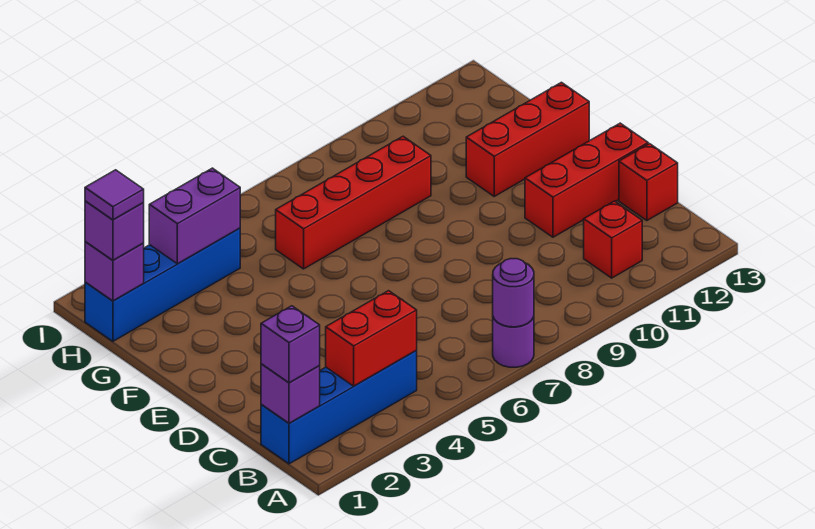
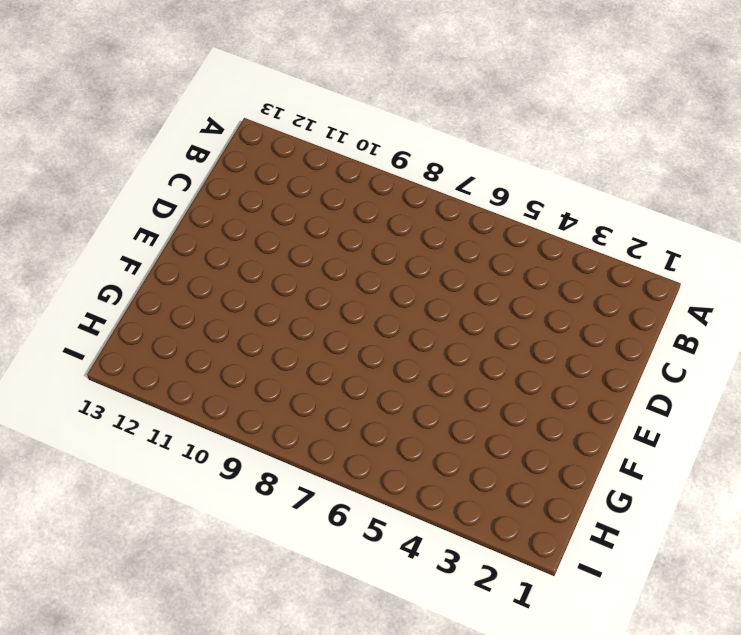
none -> purple 1x1 round brick [493,317,534,367]
none -> blue 1x4 brick [261,351,417,464]
none -> red 1x1 brick [584,201,642,278]

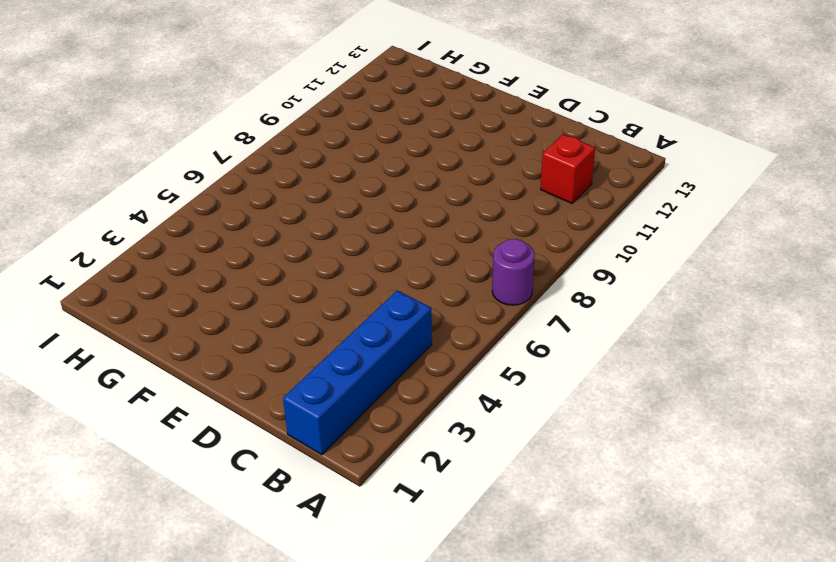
none -> red 1x1 brick [619,144,678,221]
none -> red 1x3 brick [525,123,648,237]
none -> red 1x3 brick [466,82,589,196]

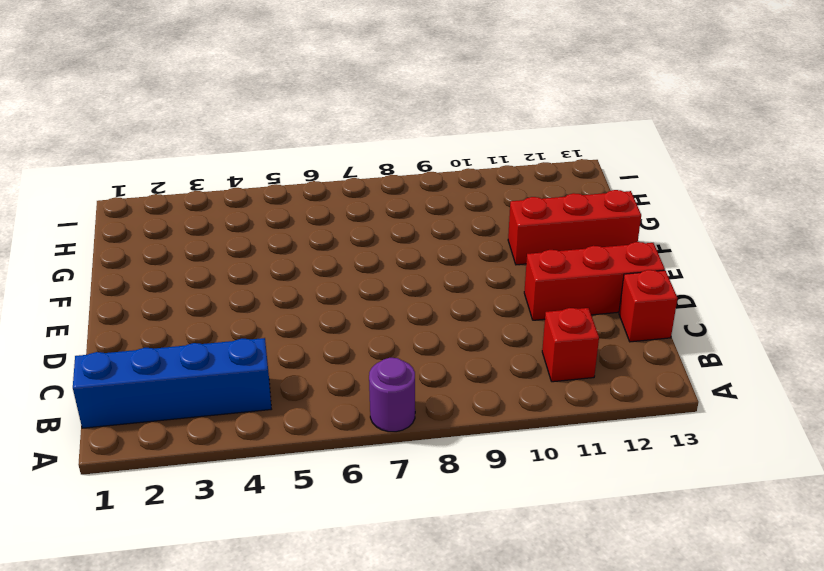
none -> red 1x4 brick [276,136,431,269]
none -> blue 1x4 brick [85,228,240,341]
none -> purple 1x1 round brick [493,259,534,327]

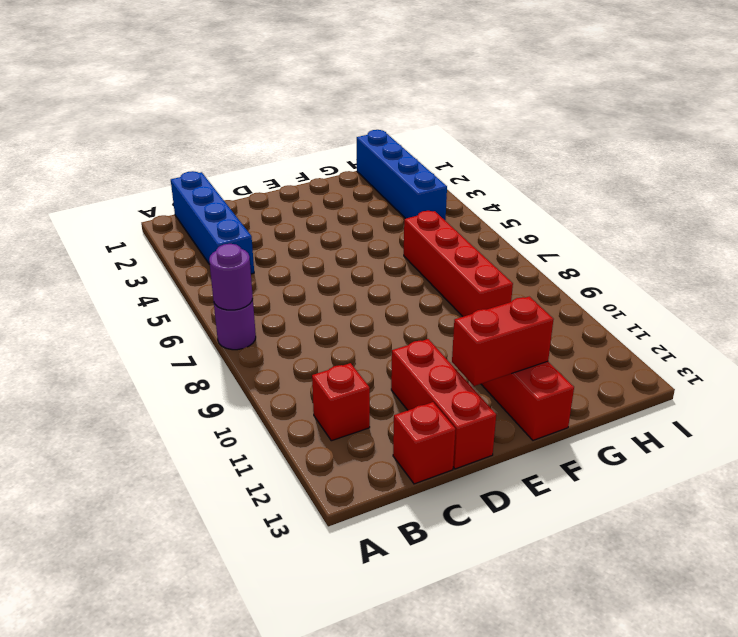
red 1x2 brick [452,297,554,386] -> red 1x2 brick turned to [326,291,417,386]
none -> purple 1x1 brick [261,364,320,423]
none -> purple 1x1 brick [85,241,144,301]
none -> purple 1x2 brick [149,168,240,264]

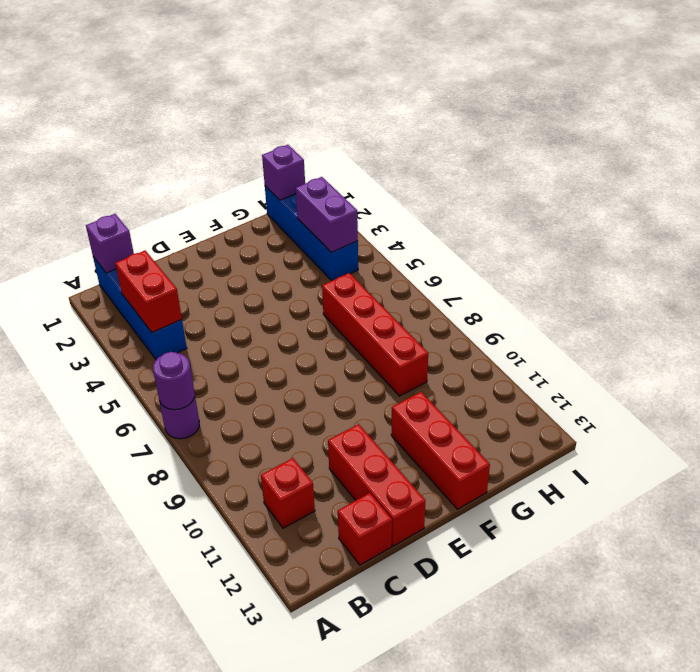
none -> purple 1x1 brick [261,306,320,383]
none -> purple 1x1 brick [85,201,144,260]
none -> purple 1x1 tile [85,170,144,220]

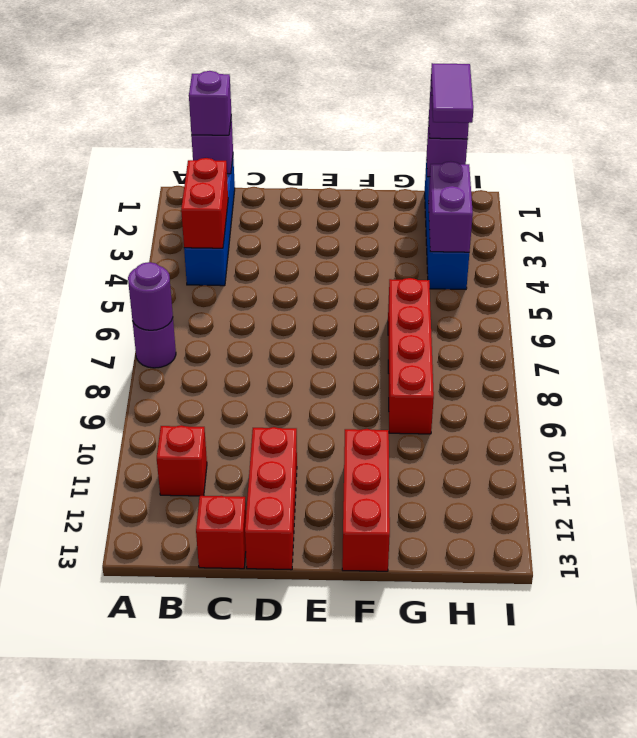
purple 1x2 tile [431,63,473,123] -> purple 1x1 tile [85,170,144,220]

